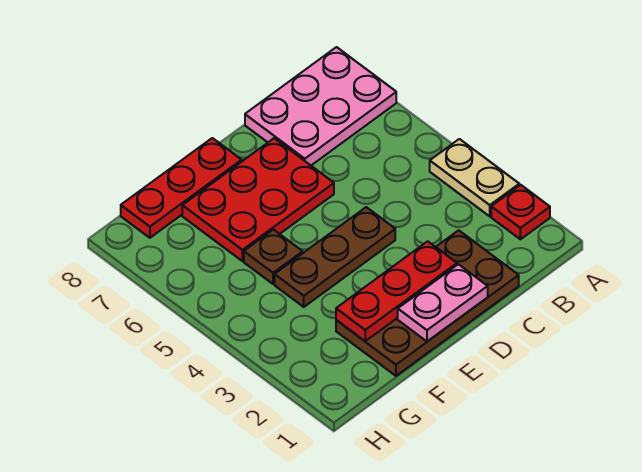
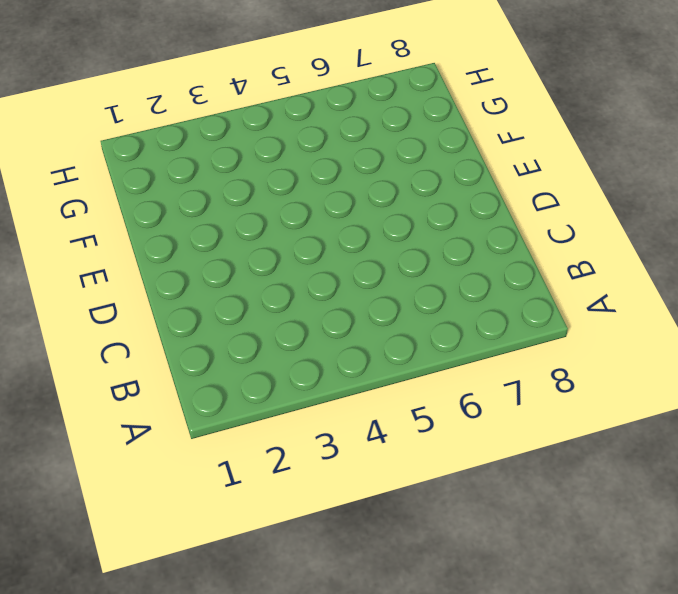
none -> red 1x1 plate [491,185,550,239]
none -> tan 1x2 plate [430,139,519,216]

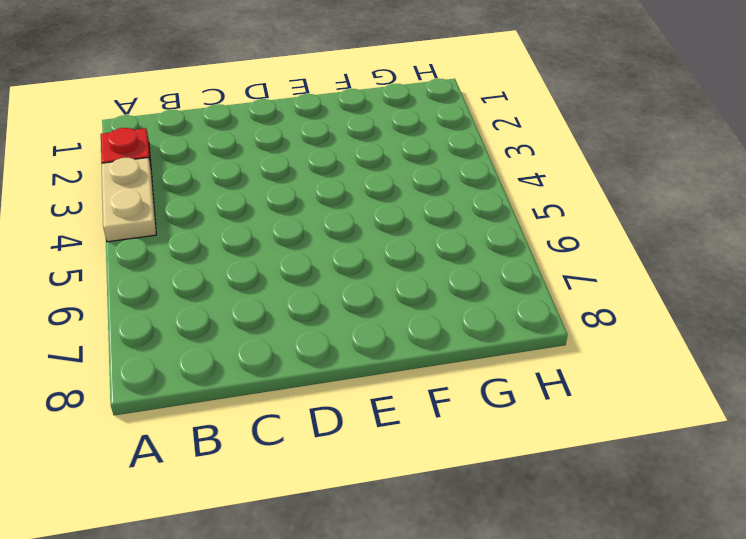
none -> pink 2x3 plate [245,47,396,165]
none -> brown 2x4 plate [336,230,519,376]

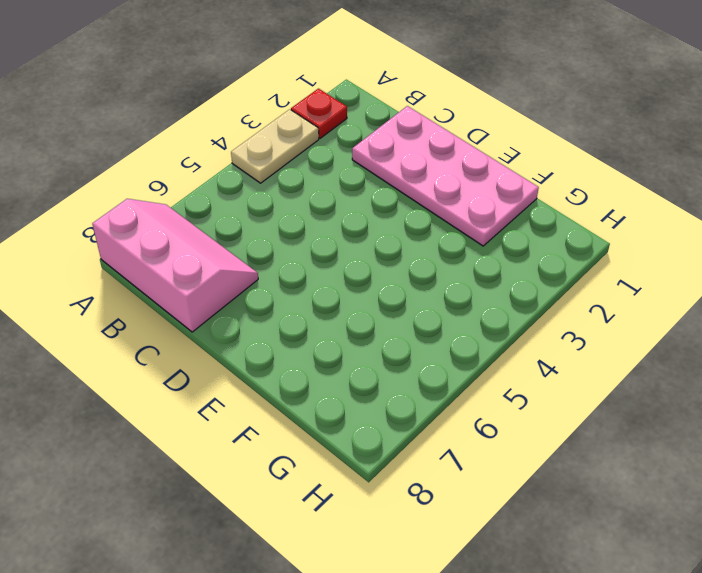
pink 2x3 slope [92,199,258,332] -> pink 2x3 plate [245,47,396,165]
pink 2x4 plate [352,106,539,246] -> brown 2x4 plate [336,230,519,376]
none -> brown 1x3 plate [275,207,395,307]
none -> red 2x3 plate [182,138,334,261]

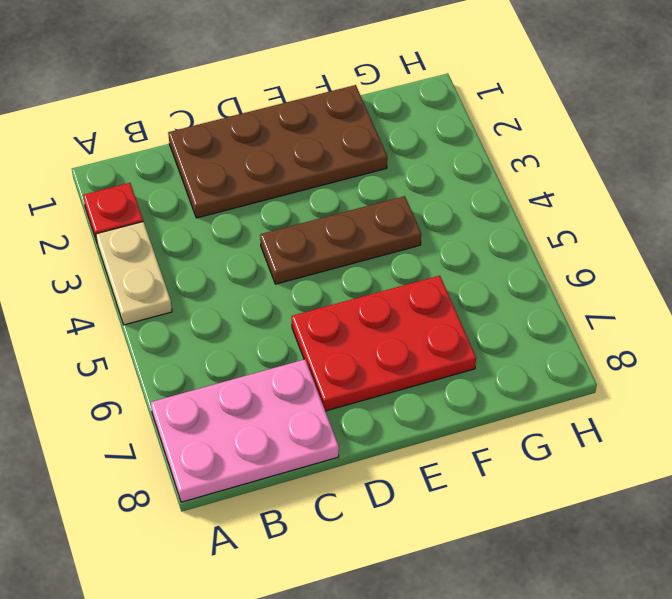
none -> red 1x3 plate [121,138,242,238]
none -> brown 1x1 plate [244,230,303,284]

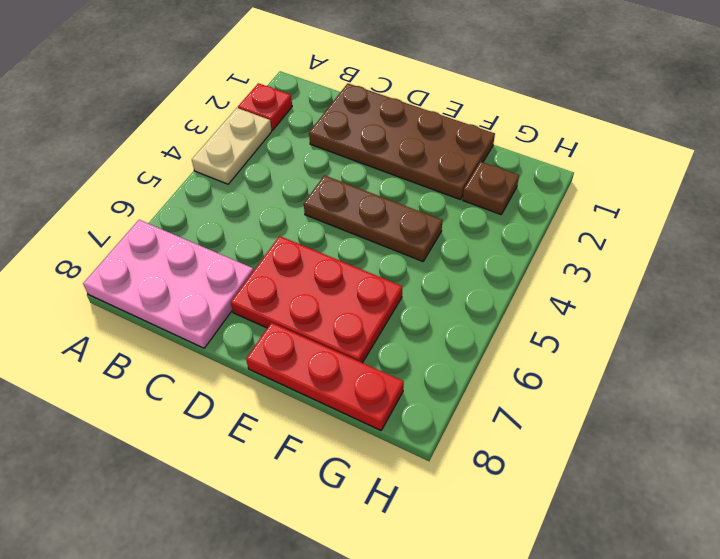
brown 1x1 plate [463,162,519,214] -> brown 1x1 plate moved to [244,230,303,284]
none -> pink 1x2 plate [398,264,488,341]
none -> red 1x3 plate [336,241,457,341]

